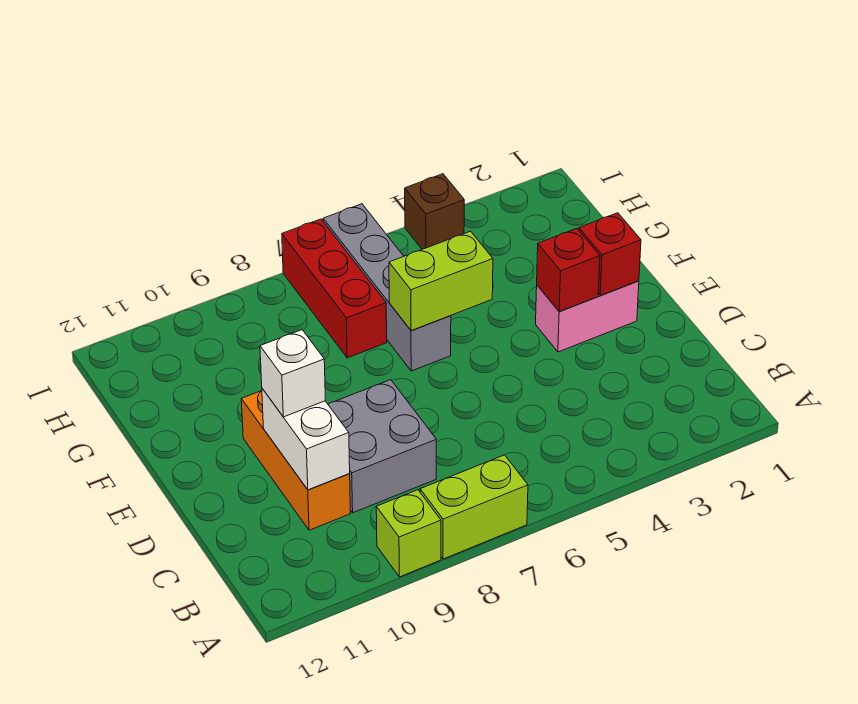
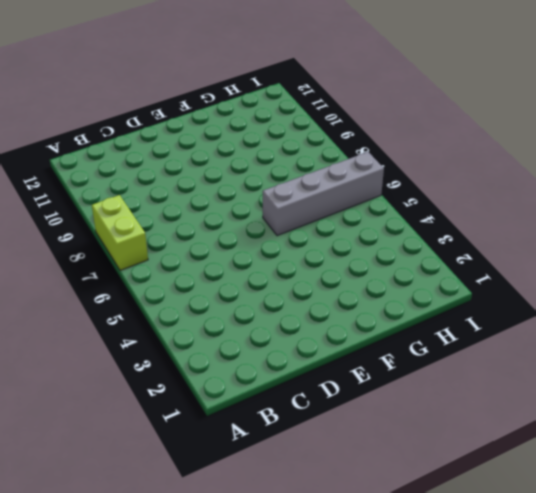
none -> lime 1x1 brick [376,490,441,577]
none -> grey 2x2 brick [328,380,436,513]
none -> orange 1x3 brick [241,391,351,530]

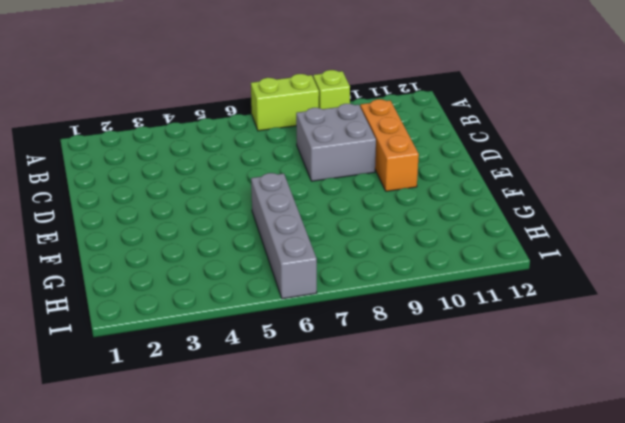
none -> pink 1x2 brick [536,281,639,352]
none -> red 1x3 brick [282,219,387,358]
none -> brown 1x1 brick [405,174,464,249]

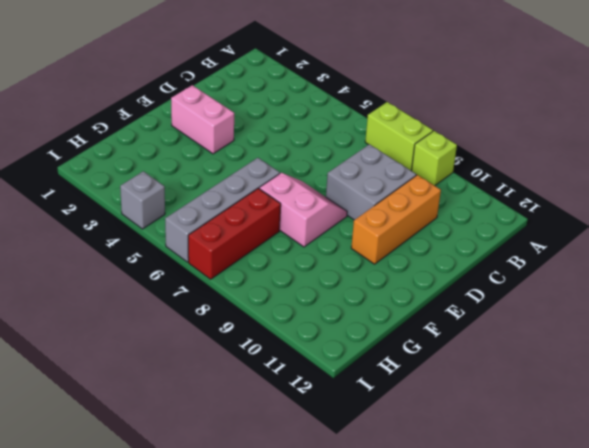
pink 2x2 slope [259,173,347,247] -> none
grey 1x1 brick [120,171,165,229] -> brown 1x1 brick [405,174,464,249]
none -> white 1x2 brick [262,389,350,490]
none -> red 1x1 brick [579,213,641,296]
none -> red 1x1 brick [537,229,600,311]

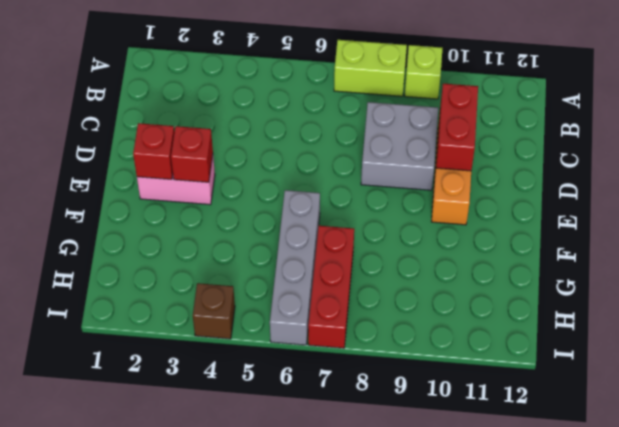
red 1x2 brick [436,84,478,171] -> white 1x2 brick [262,389,350,490]
none -> lime 1x2 brick [389,231,493,331]
none -> white 1x1 brick [260,330,325,417]

